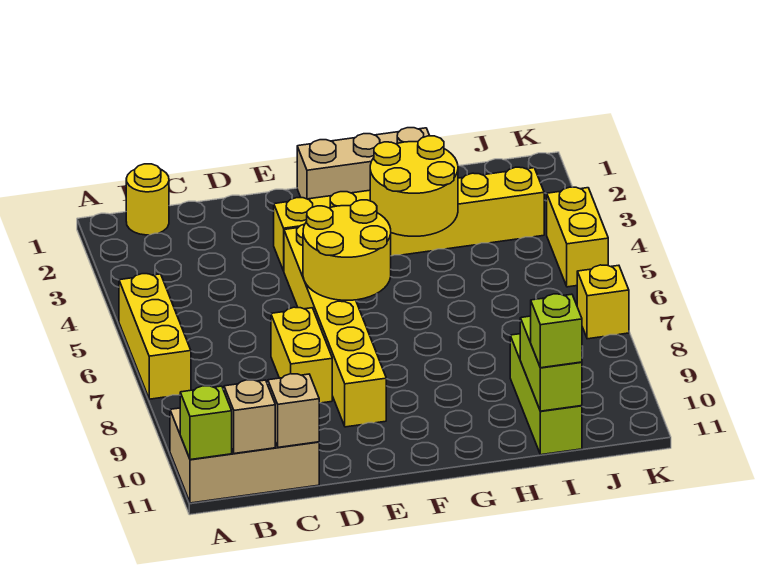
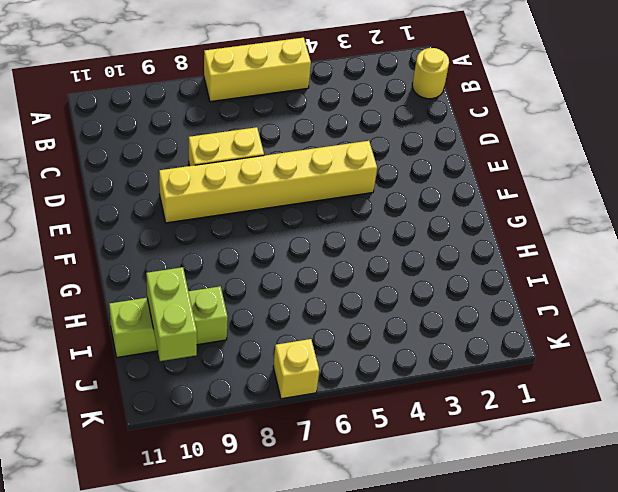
lime 1x2 brick [146,267,197,361] -> lime 1x2 brick turned to [520,316,582,411]
none -> tan 2x3 brick [170,408,319,503]
none -> yellow 1x6 brick [274,167,544,271]
none -> tan 1x3 brick [297,128,430,199]

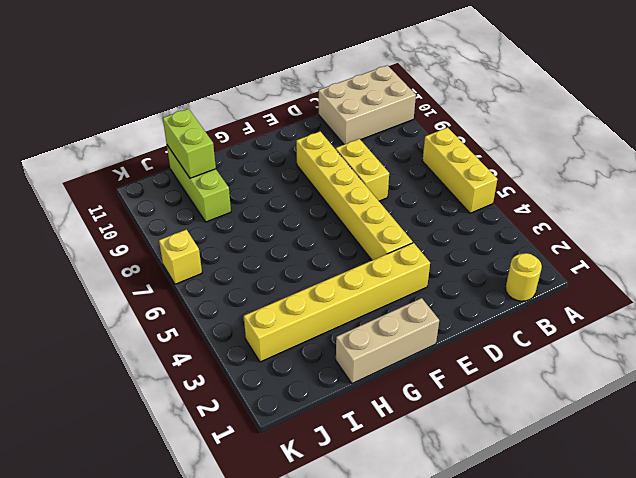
none -> yellow 1x2 brick [547,187,608,287]
none -> lime 1x1 brick [180,386,232,460]
none -> tan 1x1 brick [224,380,275,454]

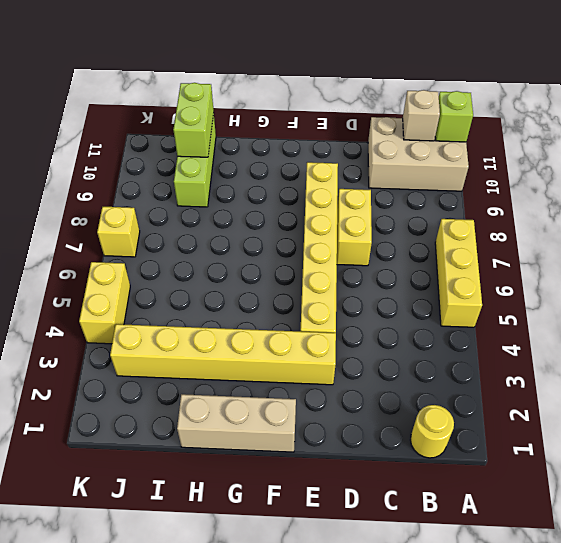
none -> tan 1x1 brick [268,374,319,447]
none -> yellow 2x2 round brick [303,200,391,300]
none -> yellow 2x2 round brick [370,136,458,236]

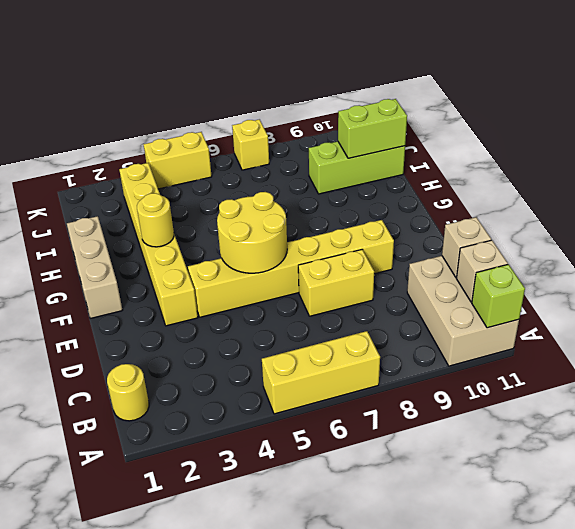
yellow 1x1 round brick [137,193,174,247] -> yellow 2x2 round brick [370,136,458,236]
none -> lime 1x1 brick [531,294,582,368]

